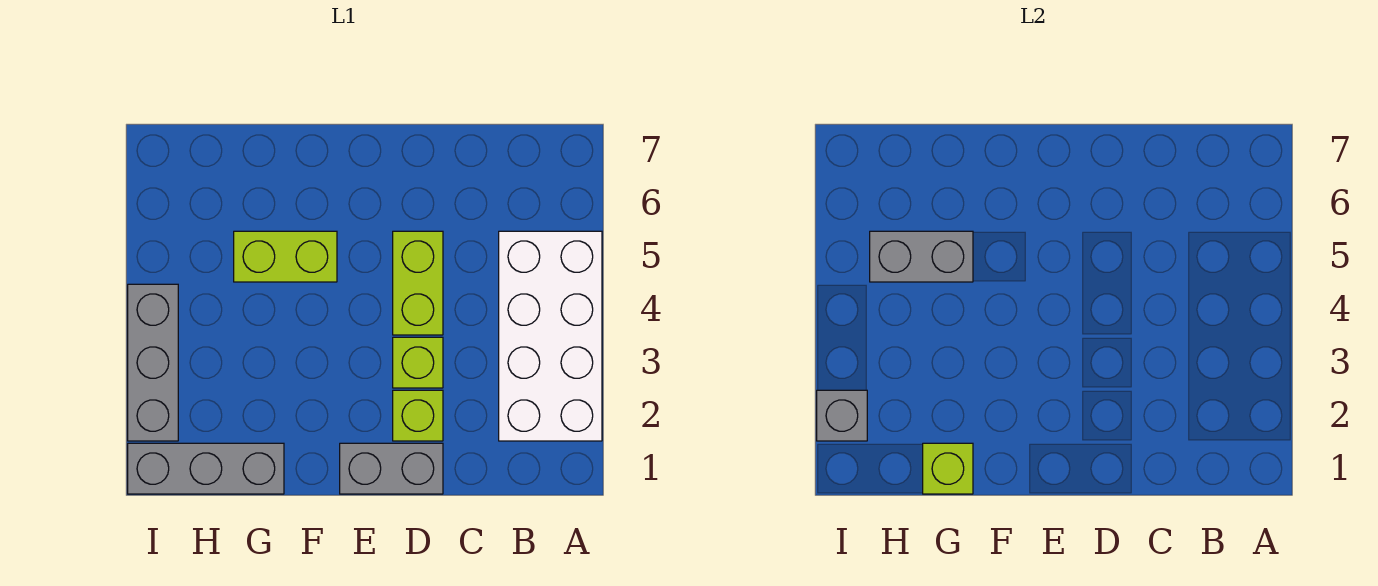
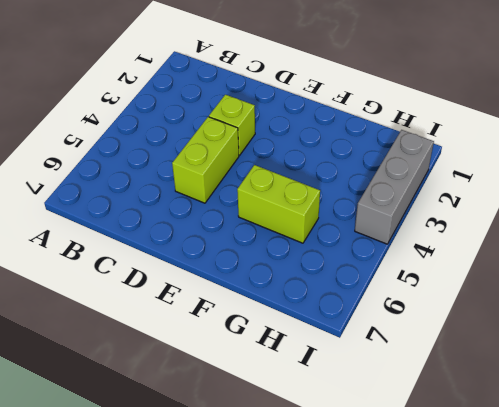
none -> white 2x4 brick [499,231,602,441]
none -> grey 1x2 brick [340,443,443,494]

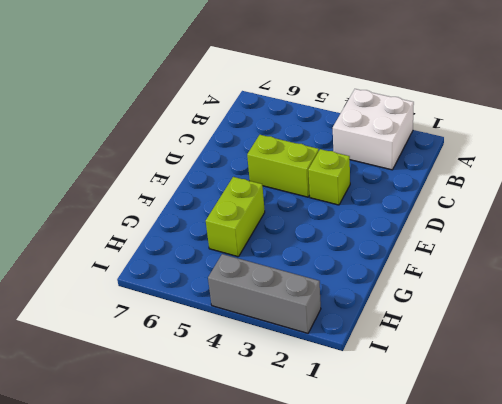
white 2x2 brick [333,89,414,170] -> white 2x4 brick [499,231,602,441]
none -> grey 1x2 brick [340,443,443,494]
none -> lime 1x1 brick [393,390,443,441]

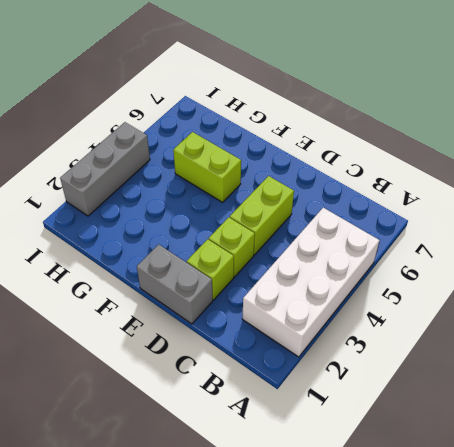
none -> grey 1x3 brick [128,443,284,494]
none -> lime 1x1 brick [923,443,973,494]

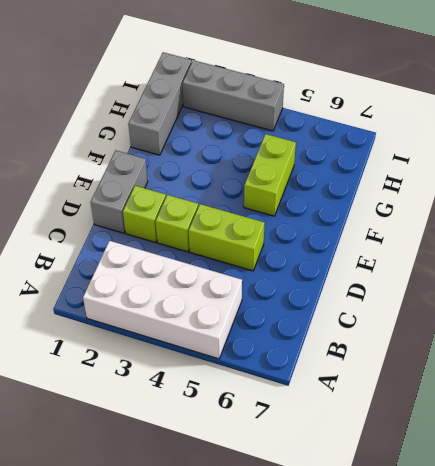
none -> lime 1x1 brick [923,443,973,494]
none -> grey 1x2 brick [870,231,973,282]

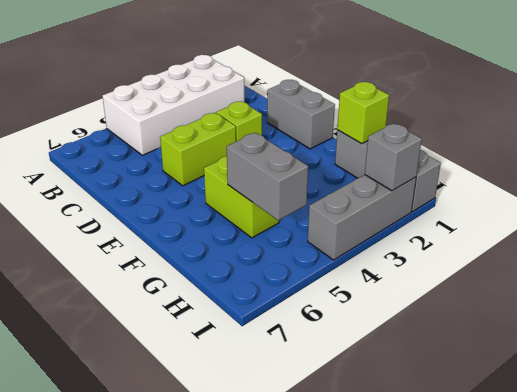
none -> lime 1x1 brick [393,390,443,441]

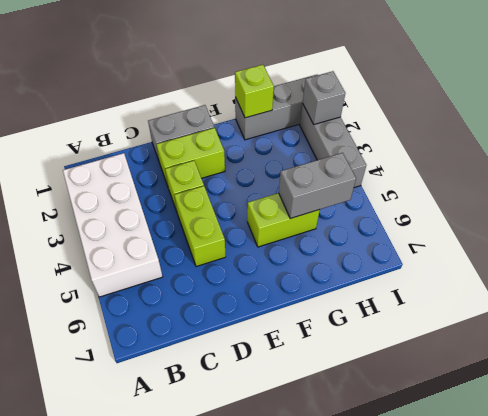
lime 1x2 brick [156,128,225,186] -> lime 1x1 brick [393,390,443,441]

